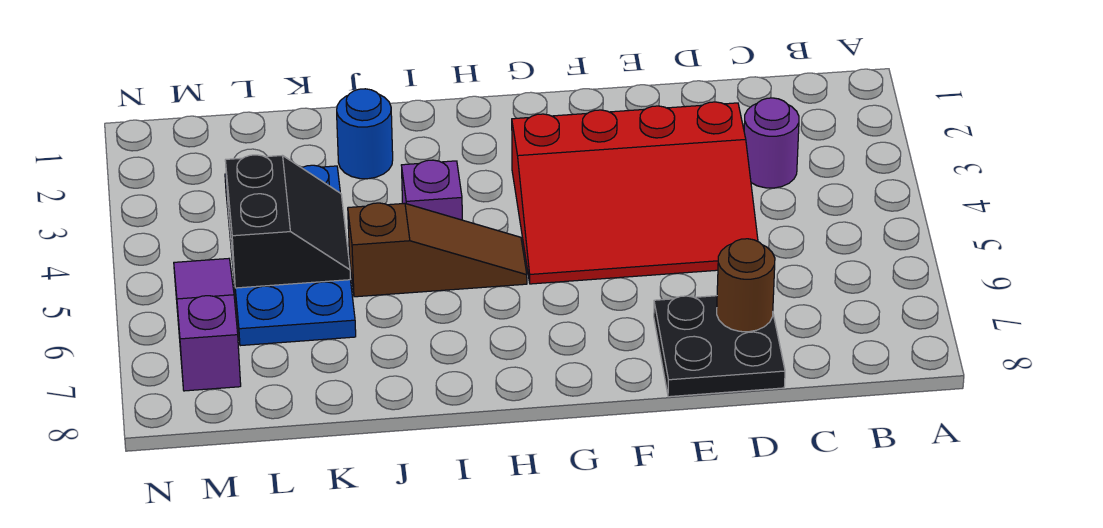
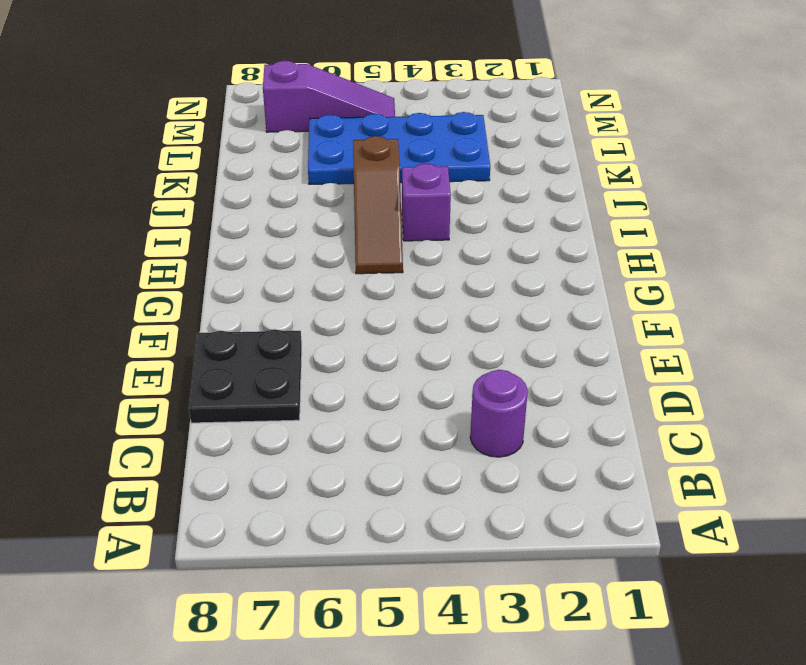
none -> red 3x4 slope [512,102,758,284]
none -> blue 1x1 round brick [337,89,393,179]

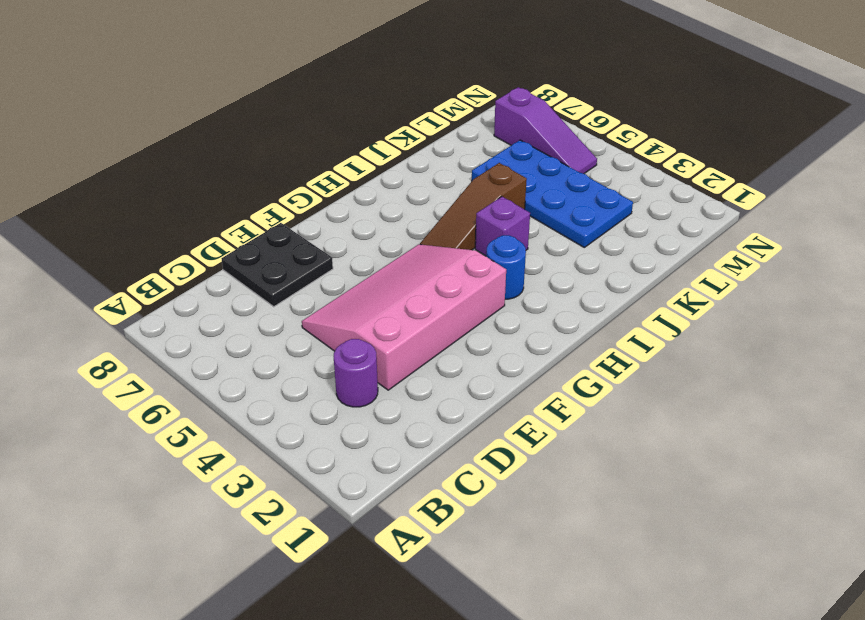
pink 3x4 slope [302,244,506,390] -> red 3x4 slope [512,102,758,284]
blue 1x1 round brick [486,235,526,299] -> blue 1x1 round brick moved to [337,89,393,179]
none -> brown 1x1 round brick [717,239,775,332]
none -> black 2x2 slope [225,155,350,288]

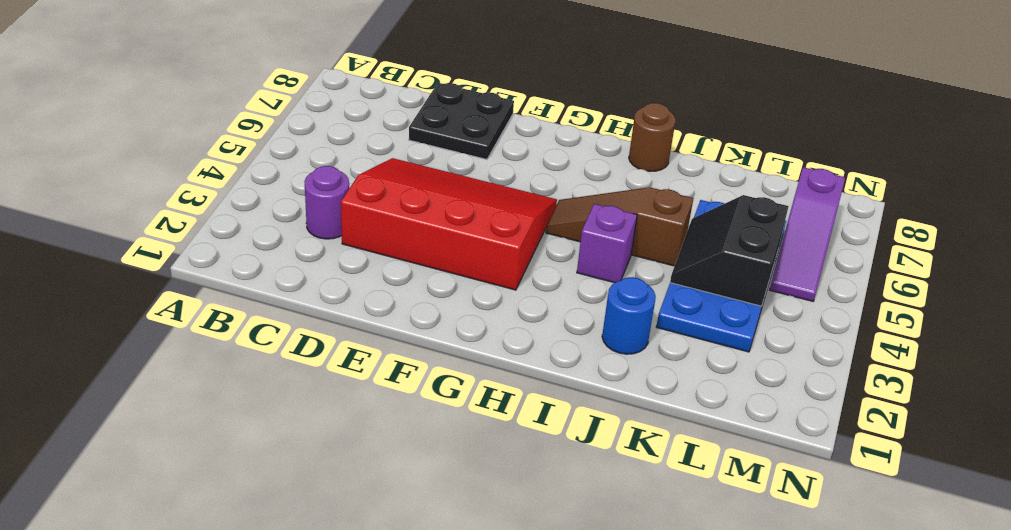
brown 1x1 round brick [629,103,676,171] -> brown 1x1 round brick moved to [717,239,775,332]

